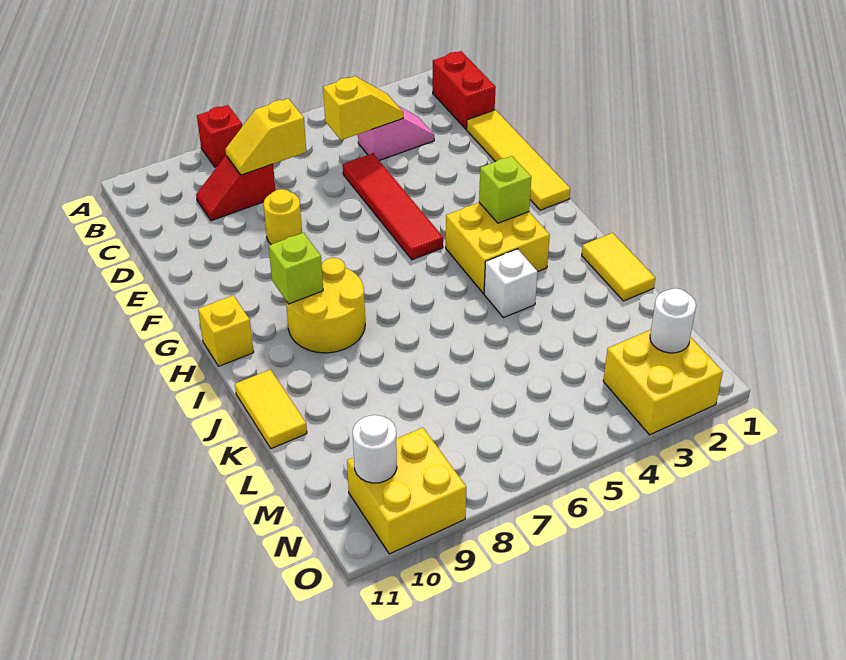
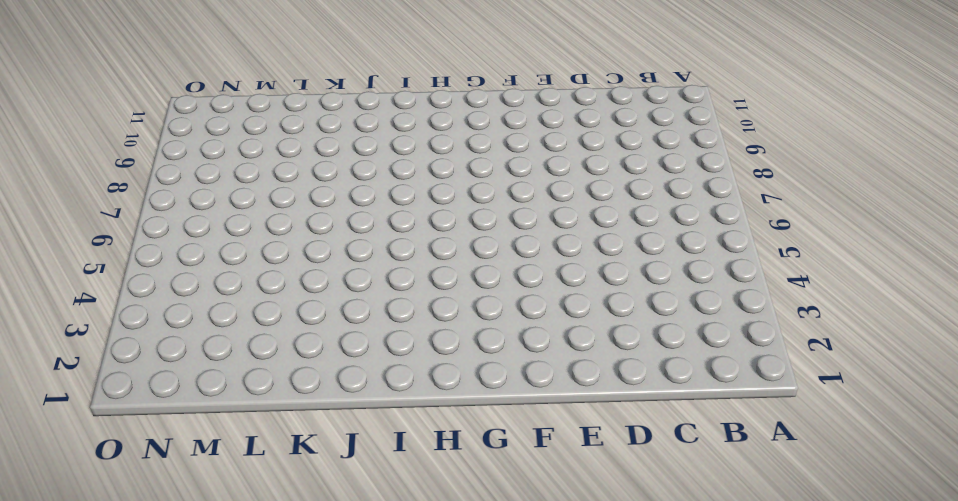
none -> red 1x1 brick [197,105,242,167]
none -> red 1x2 brick [433,51,496,129]
none -> pink 1x2 slope [358,106,434,161]

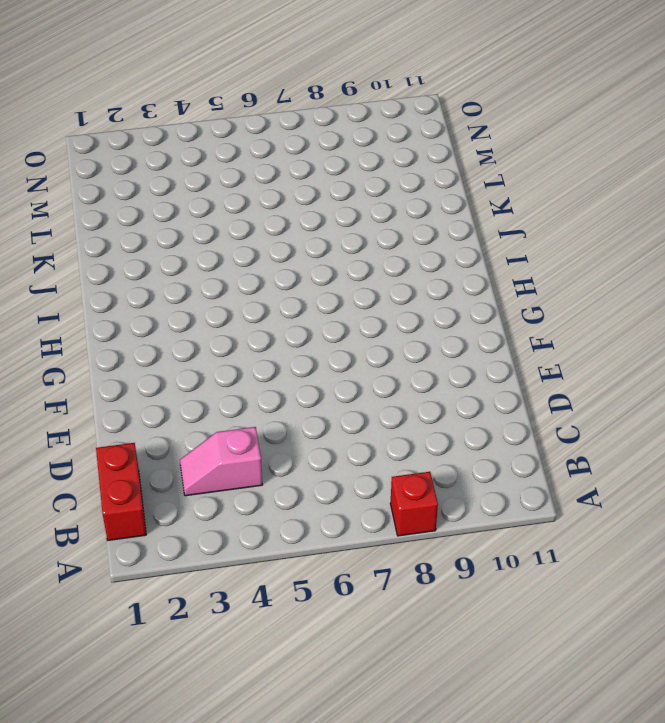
none -> red 1x2 slope [196,156,276,221]
none -> yellow 1x4 tile [467,110,570,210]
none -> red 1x4 tile [343,153,443,260]

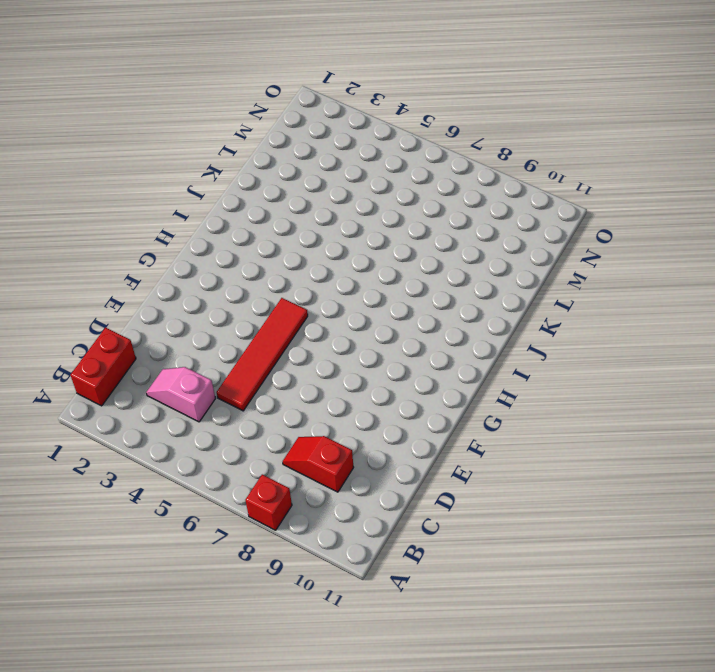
red 1x2 slope [283,436,354,492] -> red 1x2 slope turned to [196,156,276,221]
none -> yellow 1x4 tile [467,110,570,210]
none -> yellow 1x1 round brick [264,189,302,244]
none -> yellow 2x2 brick [446,203,550,293]

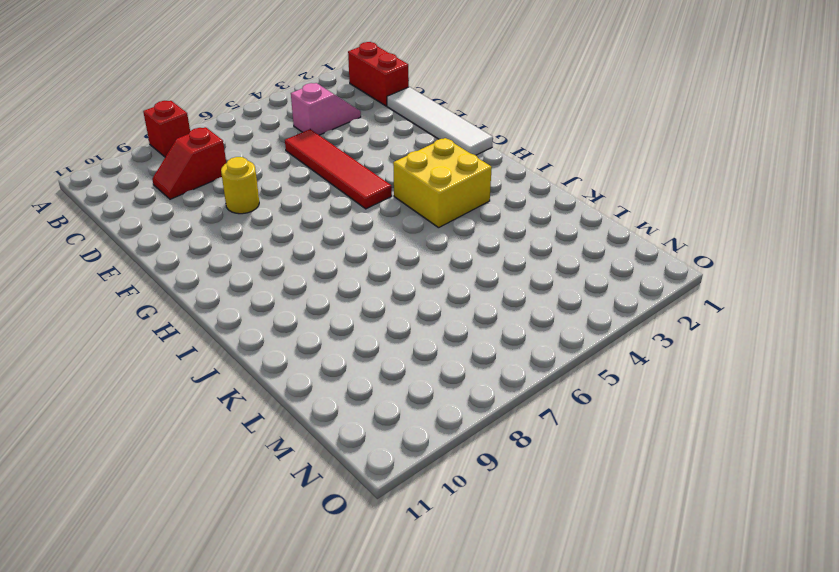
white 1x4 tile [387,87,493,155] -> yellow 1x4 tile [467,110,570,210]
none -> yellow 2x2 round brick [286,258,365,353]
none -> yellow 1x1 brick [198,295,254,366]
none -> yellow 1x2 tile [582,233,655,301]

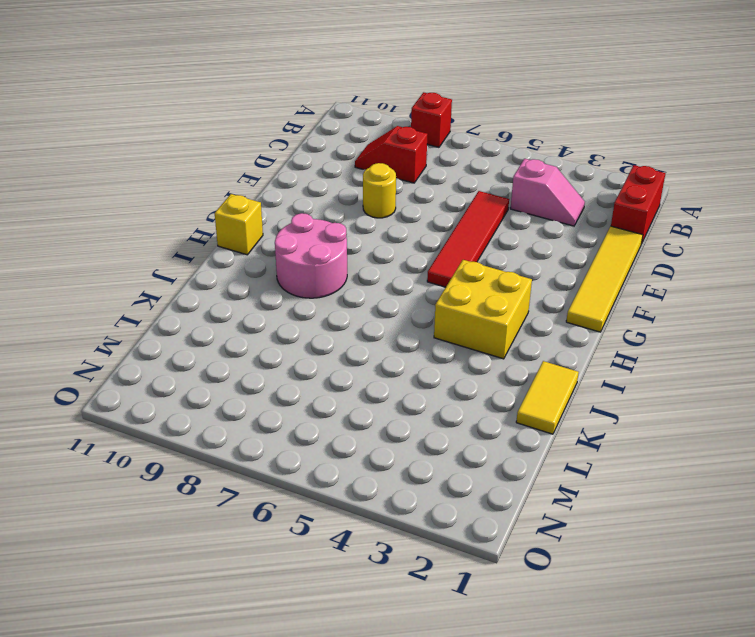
pink 2x2 round brick [275,213,347,298] -> yellow 2x2 round brick [286,258,365,353]
none -> white 1x1 brick [484,249,538,318]
none -> yellow 1x2 tile [235,370,307,449]
none -> yellow 2x2 brick [603,330,723,435]

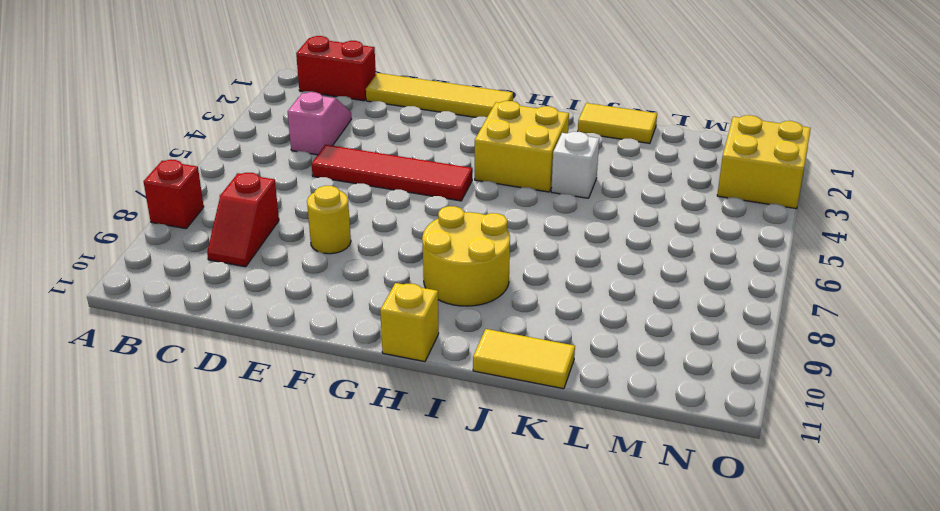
none -> yellow 2x2 brick [347,428,466,554]
none -> yellow 1x2 slope [323,76,403,140]
none -> yellow 1x2 slope [226,99,306,175]

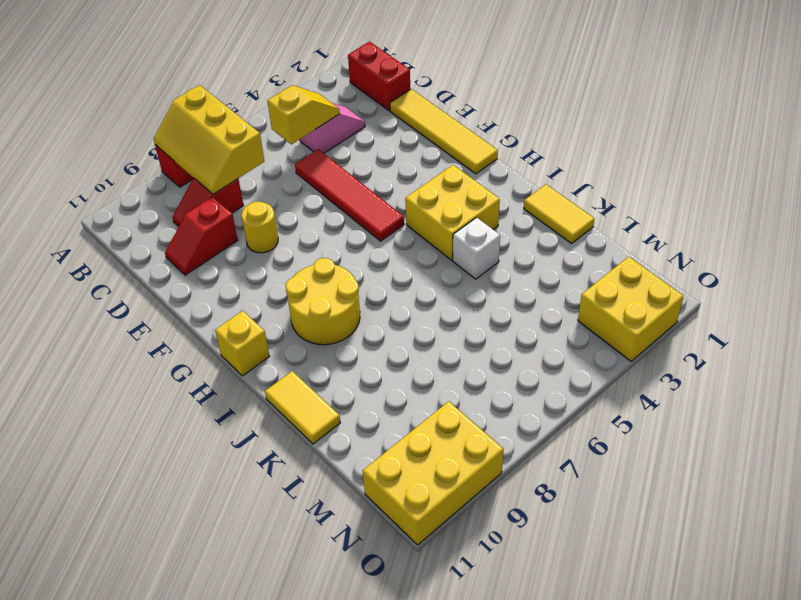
yellow 2x3 slope [154,85,264,194] -> yellow 1x2 slope [226,99,306,175]
red 1x2 slope [165,197,238,275] -> none
yellow 2x3 brick [363,401,504,545] -> yellow 2x2 brick [347,428,466,554]
none -> lime 1x1 brick [479,156,531,223]
none -> lime 1x1 brick [269,233,323,304]
none -> white 1x1 round brick [650,288,696,353]

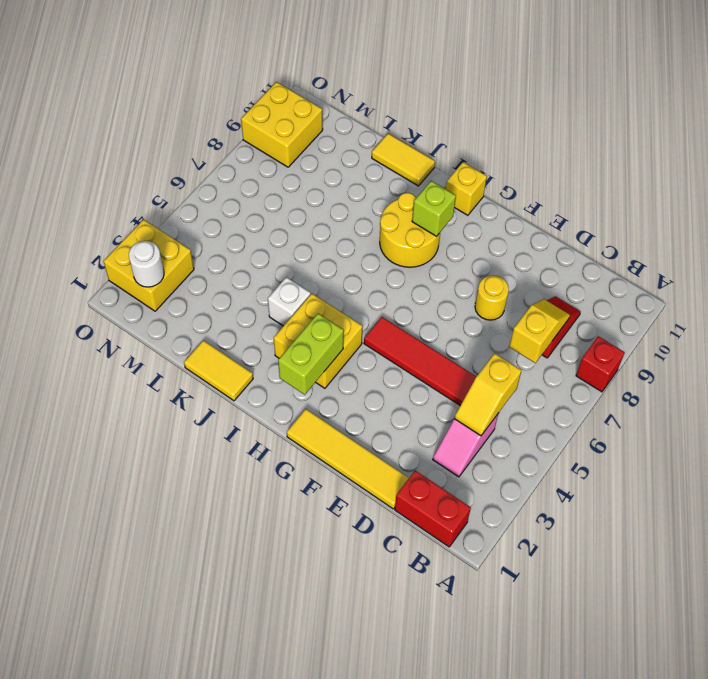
lime 1x2 brick [278,314,344,395] -> lime 1x1 brick [479,156,531,223]
none -> white 1x1 round brick [353,415,397,483]

